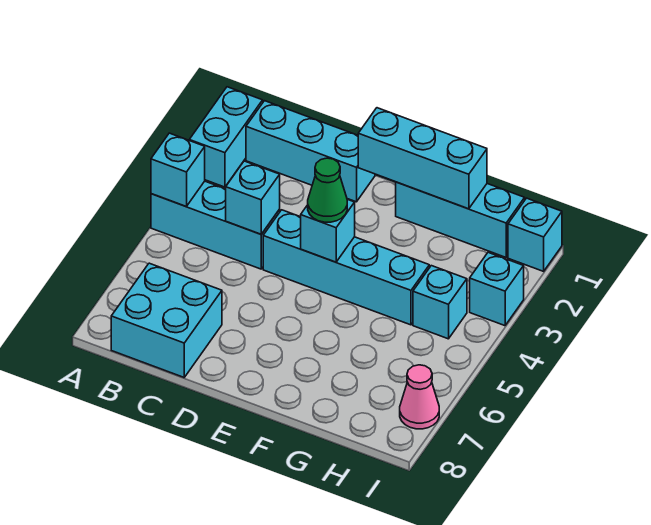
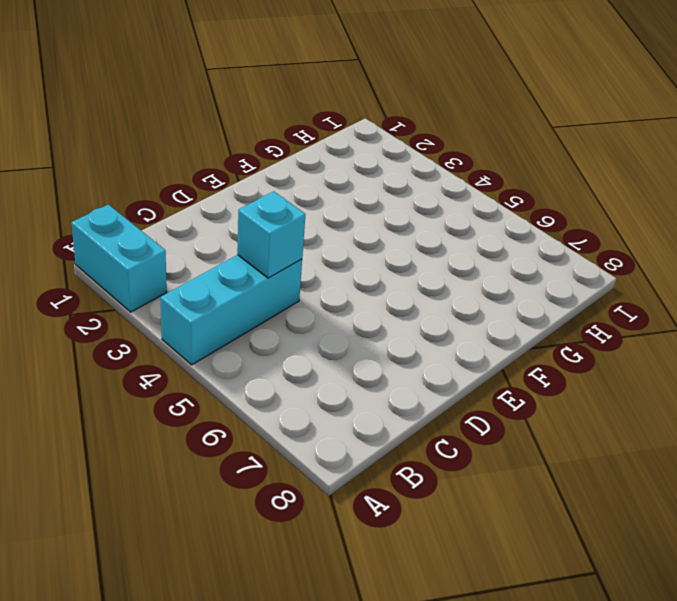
none -> cyan 1x3 brick [246,101,375,202]
none -> cyan 2x2 brick [111,263,222,377]
none -> cyan 1x4 brick [263,210,429,325]

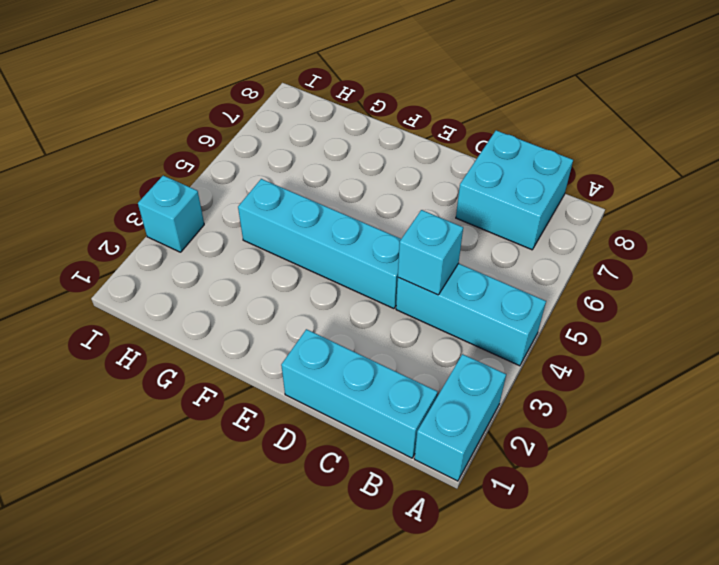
none -> cyan 1x3 brick [396,182,525,257]
none -> cyan 1x1 brick [413,266,467,339]
none -> cyan 1x1 brick [508,198,562,271]

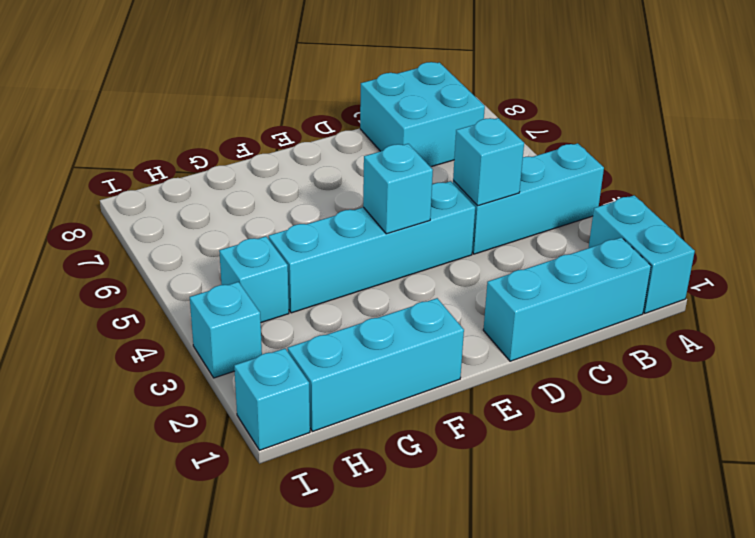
none -> pink 1x1 cone [400,365,439,429]
none -> cyan 1x1 brick [151,133,205,206]
none -> cyan 1x3 brick [358,108,487,209]

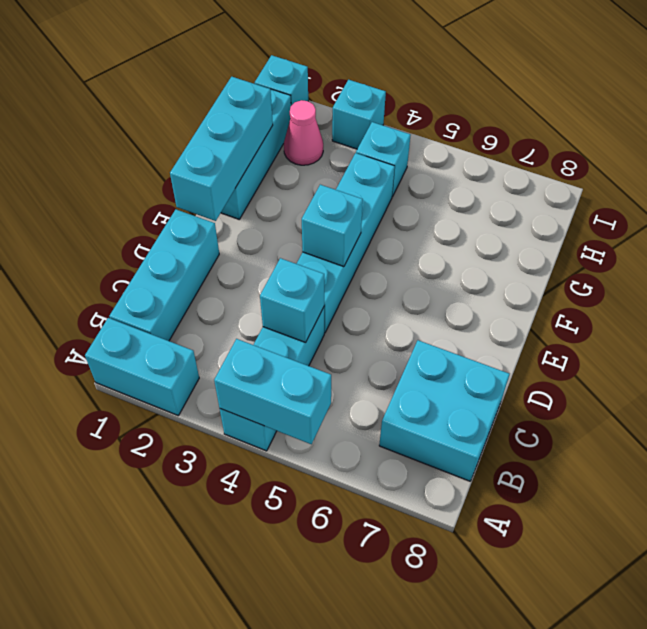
cyan 1x2 brick [214,339,331,444] -> cyan 1x1 brick [151,133,205,206]
pink 1x1 cone [284,100,323,165] -> pink 1x1 cone moved to [400,365,439,429]
none -> green 1x1 cone [308,158,347,222]

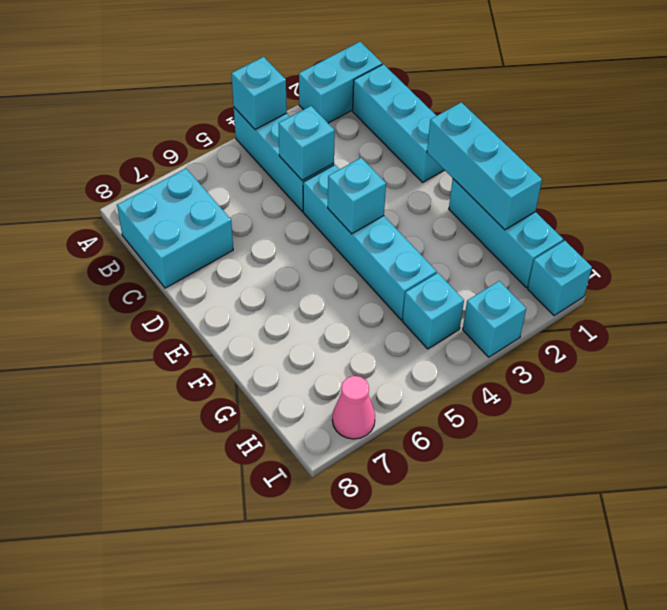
none -> green 1x1 cone [308,158,347,222]

